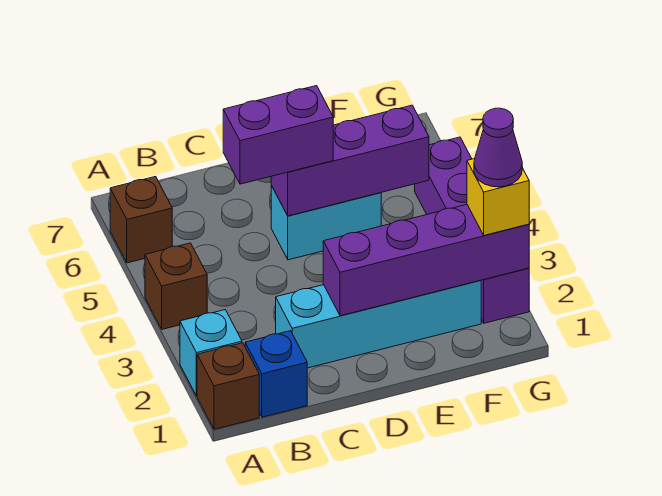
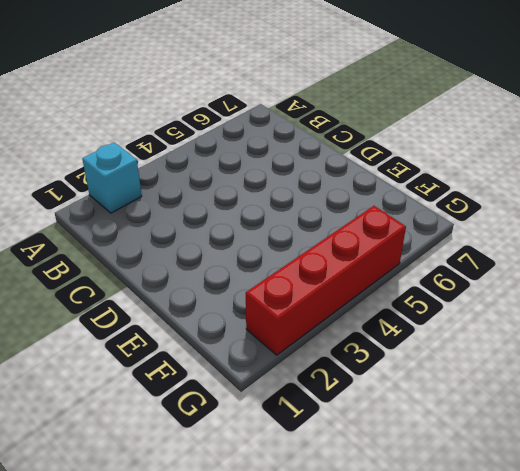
red 1x4 brick [246,206,406,355] -> purple 1x4 brick [415,137,529,323]
none -> brown 1x1 brick [197,343,259,429]
none -> brown 1x1 brick [145,243,207,329]
none -> brown 1x1 brick [110,176,172,263]

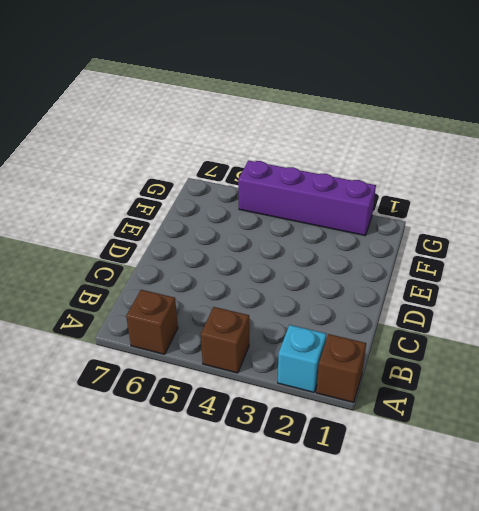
none -> blue 1x1 brick [245,331,307,417]
none -> cyan 1x4 brick [276,280,481,368]
none -> cyan 1x2 brick [271,186,381,260]

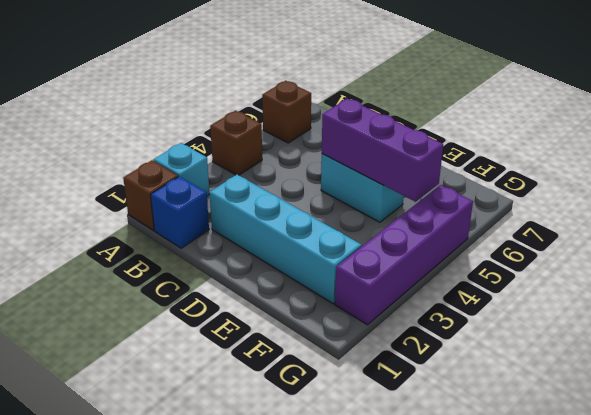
none -> purple 1x4 brick [323,205,529,316]
none -> purple 1x2 brick [223,86,333,184]
none -> yellow 1x1 brick [467,159,529,235]

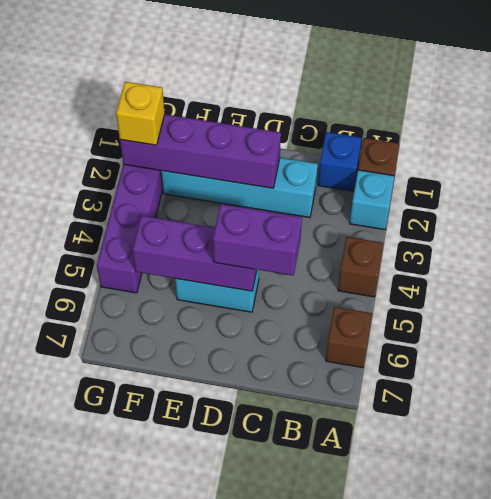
none -> purple 1x1 cone [474,108,522,187]

